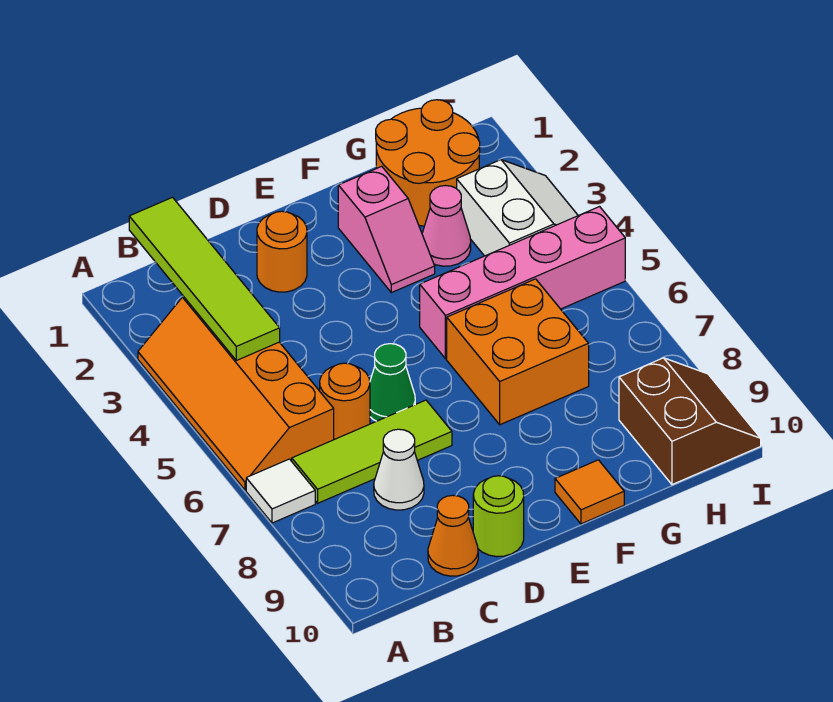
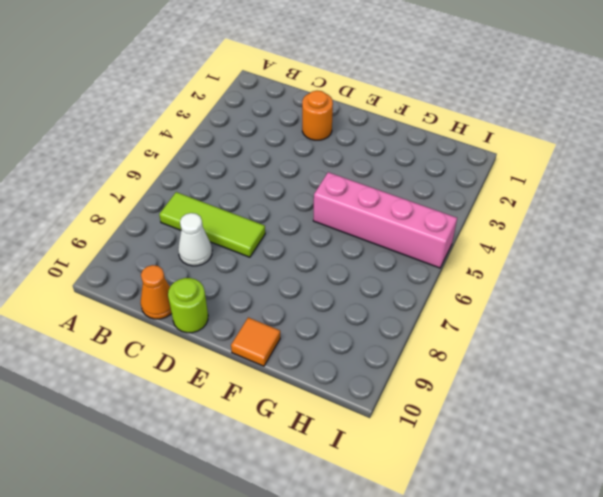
none -> orange 2x4 slope [138,297,334,490]
none -> white 1x1 tile [246,459,315,523]
none -> orange 1x1 round brick [320,363,370,440]

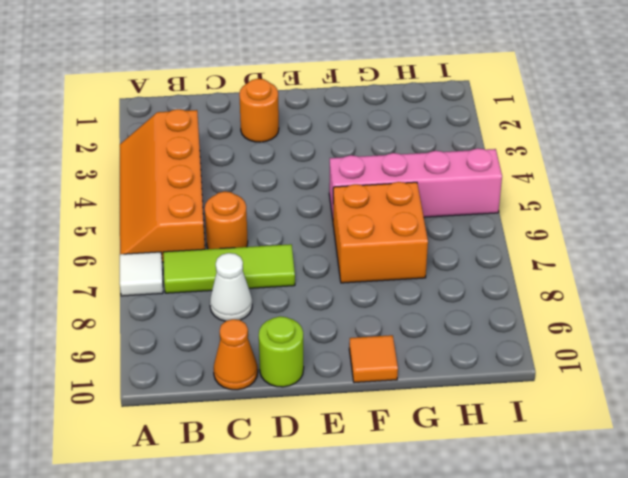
none -> green 1x1 cone [370,344,415,421]
none -> pink 1x2 slope [338,166,435,293]
none -> orange 2x2 round brick [376,100,480,226]

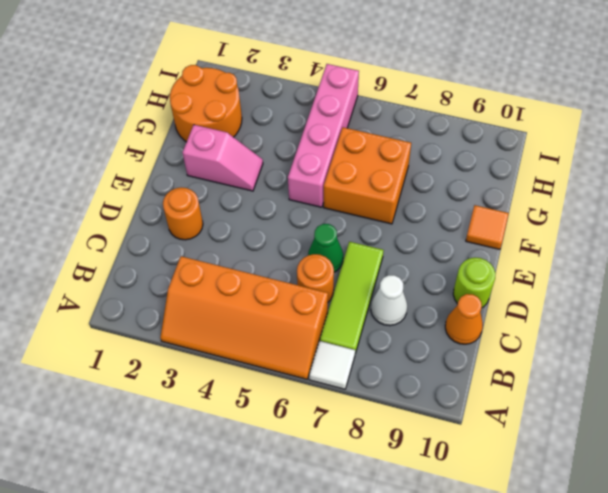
none -> pink 1x1 cone [422,186,471,266]
none -> white 2x2 slope [457,160,578,256]
none -> brown 2x2 slope [619,358,761,485]

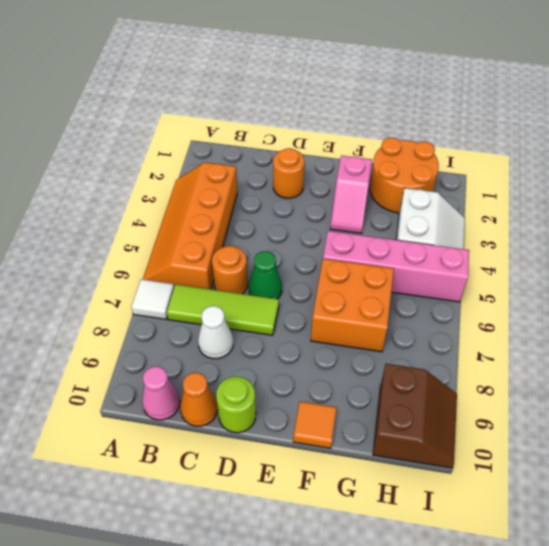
pink 1x1 cone [142,366,180,420] -> pink 1x1 cone moved to [422,186,471,266]
none -> lime 1x4 tile [129,197,280,360]

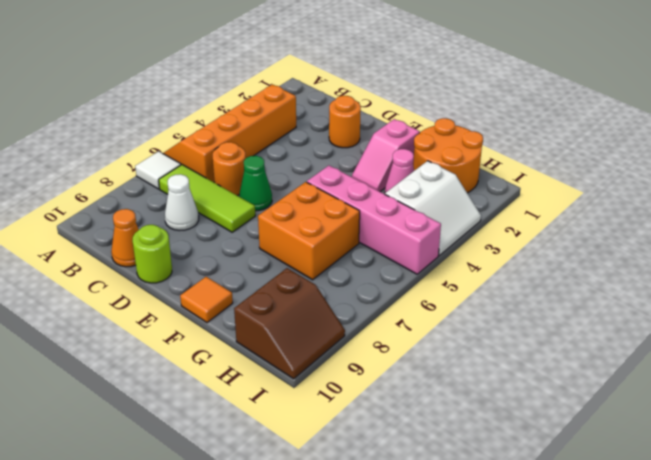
none -> lime 1x4 tile [129,197,280,360]

